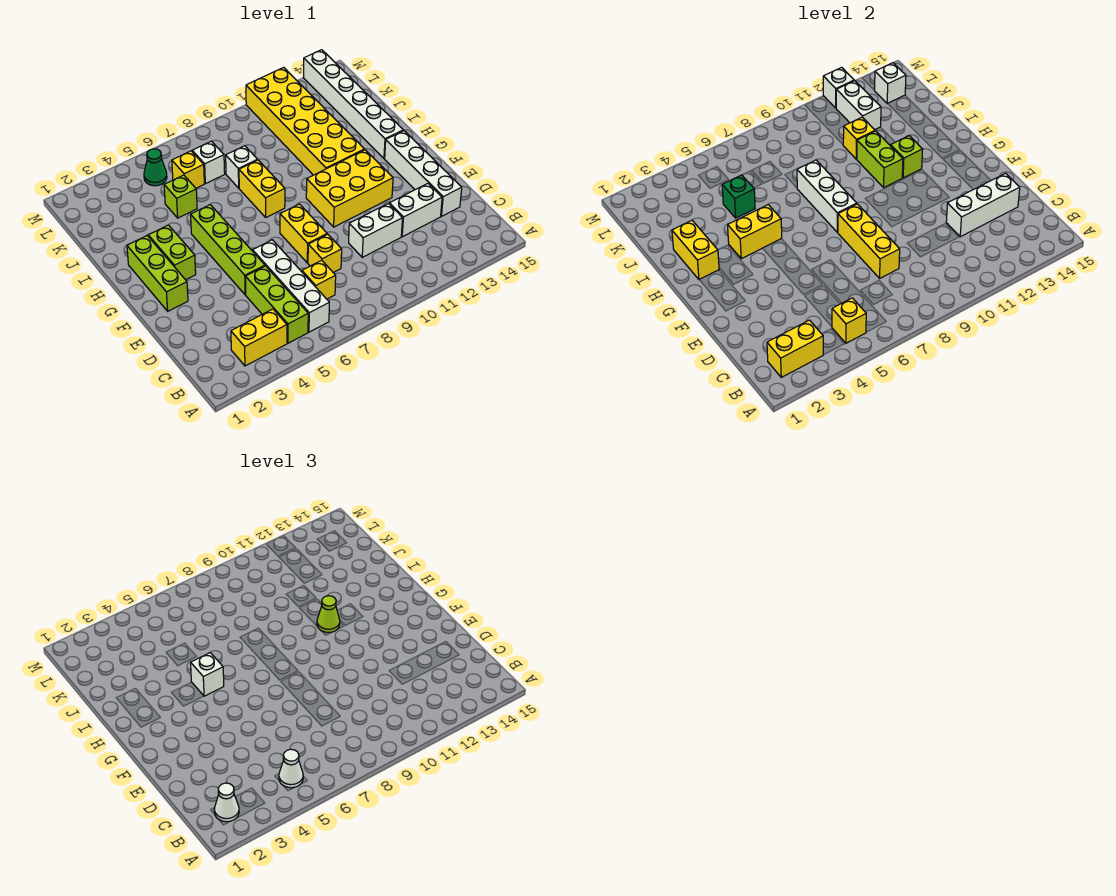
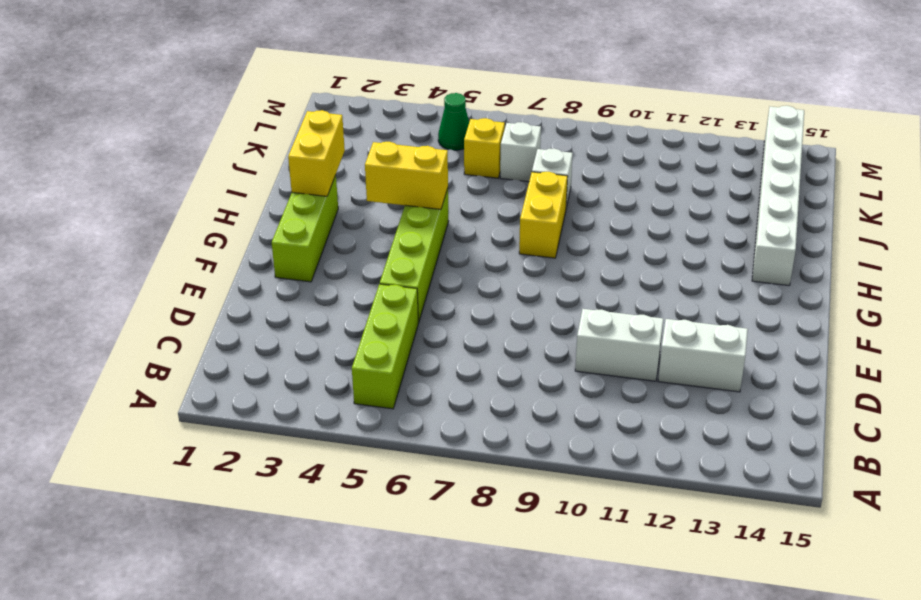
none -> yellow 1x2 brick [231,309,287,366]
none -> white 1x4 brick [253,240,329,332]
none -> yellow 1x1 brick [302,260,336,299]
none -> yellow 1x1 brick [308,234,342,273]

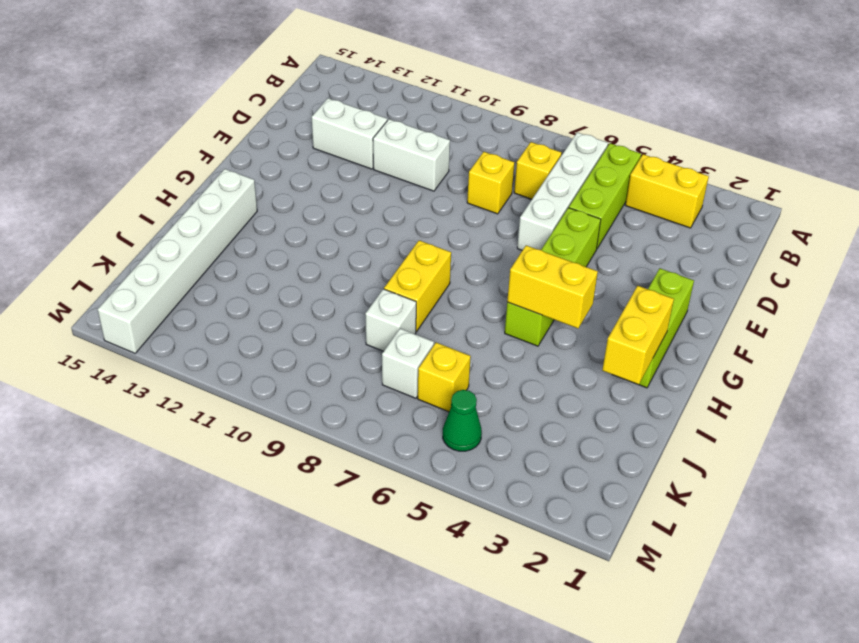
none -> white 1x4 brick [385,131,462,216]
none -> yellow 1x2 brick [280,204,327,263]
none -> yellow 2x3 brick [306,150,393,227]
none -> lime 1x2 brick [148,225,196,280]

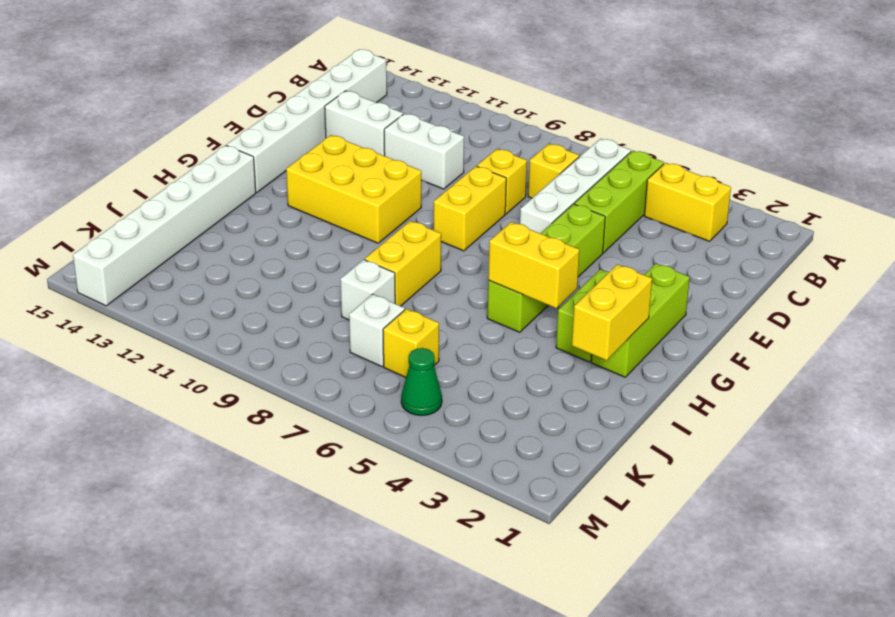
white 1x6 brick [227,49,387,193] -> white 1x4 brick [385,131,462,216]
none -> yellow 2x6 brick [246,67,365,175]
none -> lime 1x1 brick [164,175,197,218]
none -> yellow 1x2 brick [767,320,823,377]
none -> yellow 1x1 brick [832,298,866,343]

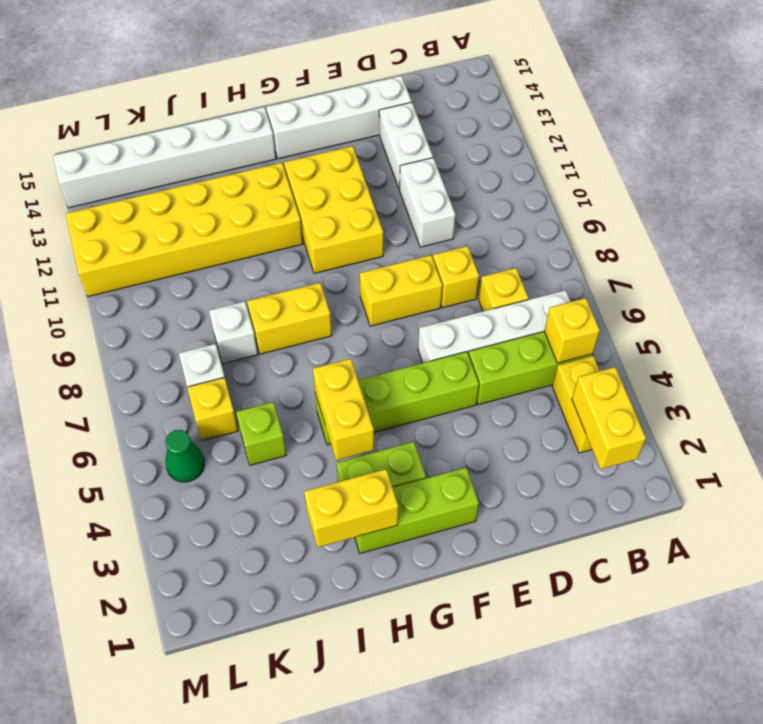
none -> yellow 1x3 brick [838,204,900,278]
none -> white 1x3 brick [946,173,1020,237]
none -> white 1x3 brick [797,160,857,232]
none -> lime 1x2 brick [857,131,903,187]

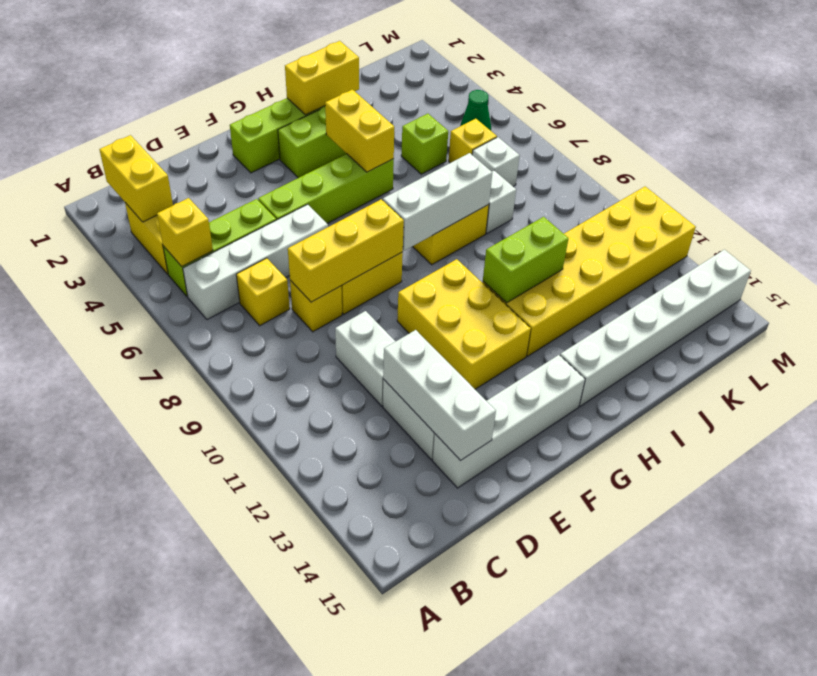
none -> lime 1x1 brick [891,136,923,178]
none -> green 1x1 brick [722,175,755,218]
none -> yellow 1x1 brick [843,117,875,159]
none -> white 1x2 brick [836,81,881,130]

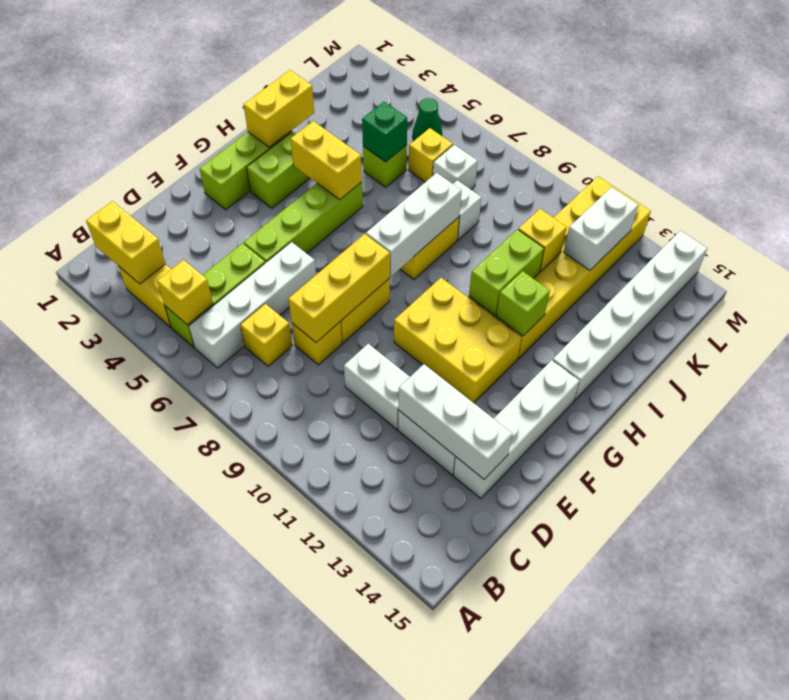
none -> white 1x1 brick [874,63,906,104]
none -> white 1x1 brick [823,67,854,108]
none -> white 1x1 cone [214,783,239,822]
none -> white 1x1 cone [279,749,303,788]

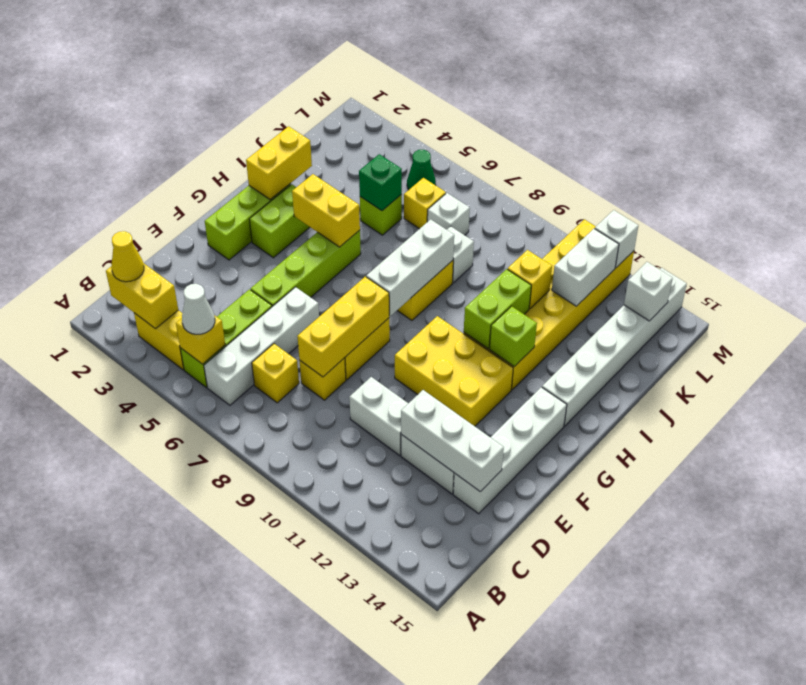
yellow 1x1 cone [111,231,144,282] -> white 1x1 cone [214,783,239,822]
none -> white 1x1 brick [191,653,224,696]
none -> lime 1x1 cone [317,596,340,632]

